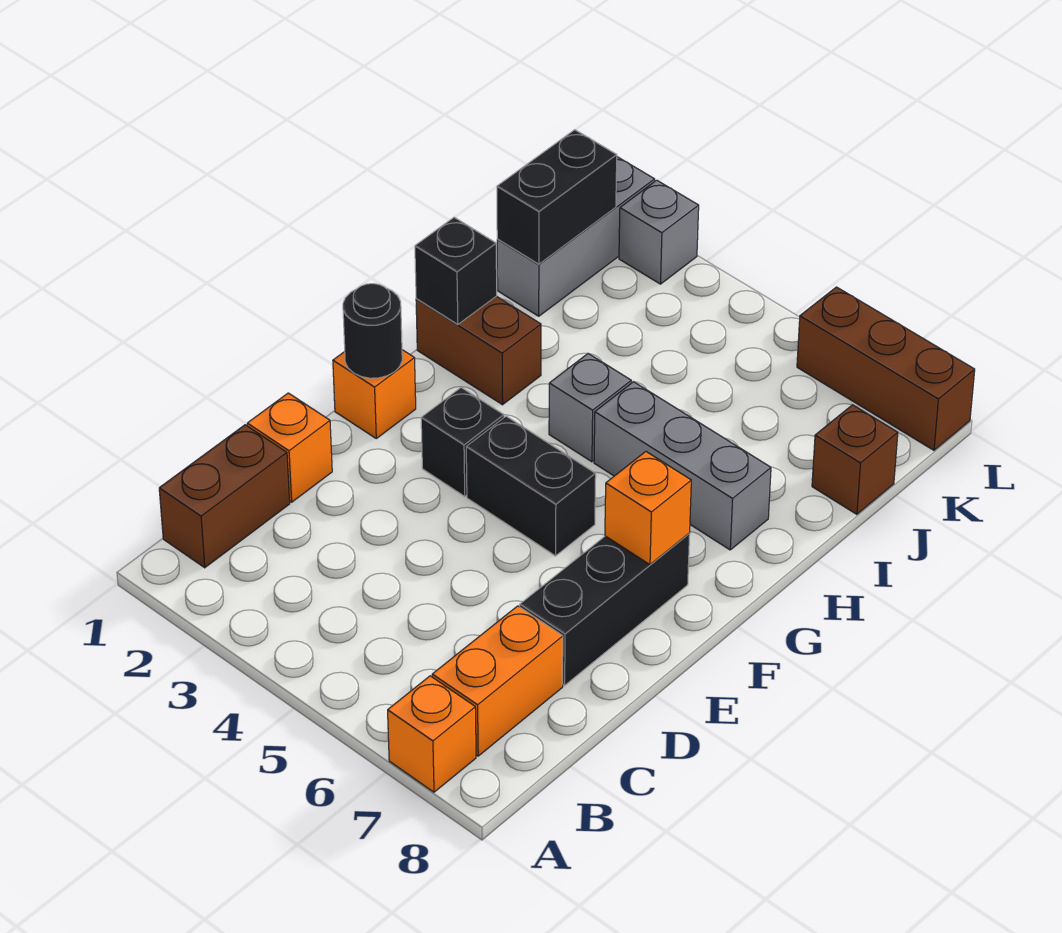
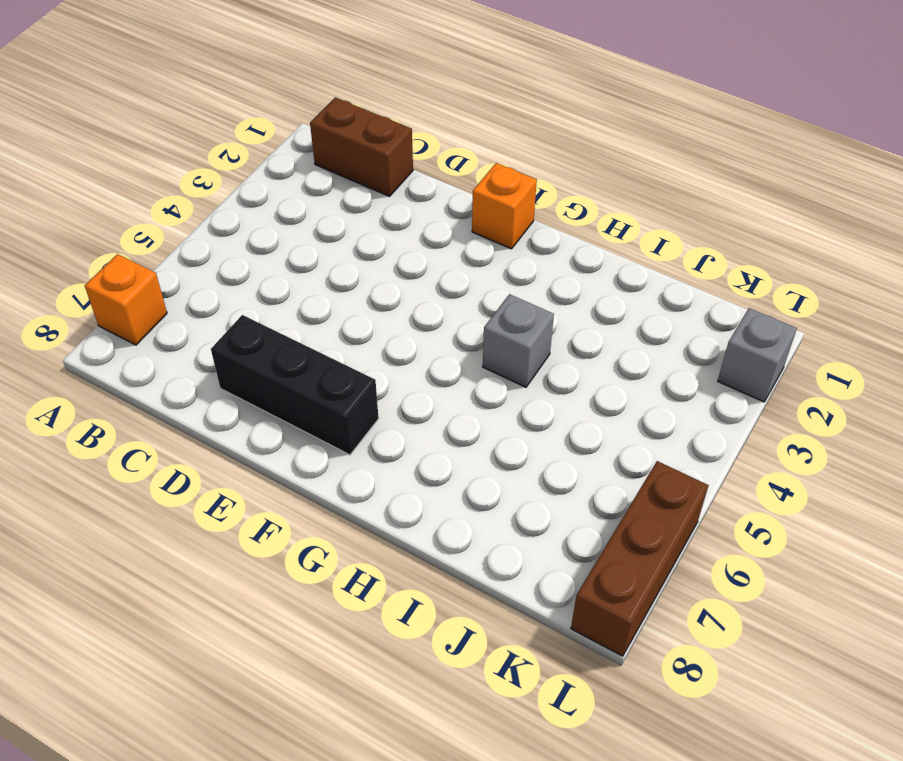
none -> orange 1x2 brick [432,606,563,756]
none -> orange 1x1 brick [247,393,332,502]
none -> black 1x1 brick [421,388,504,496]

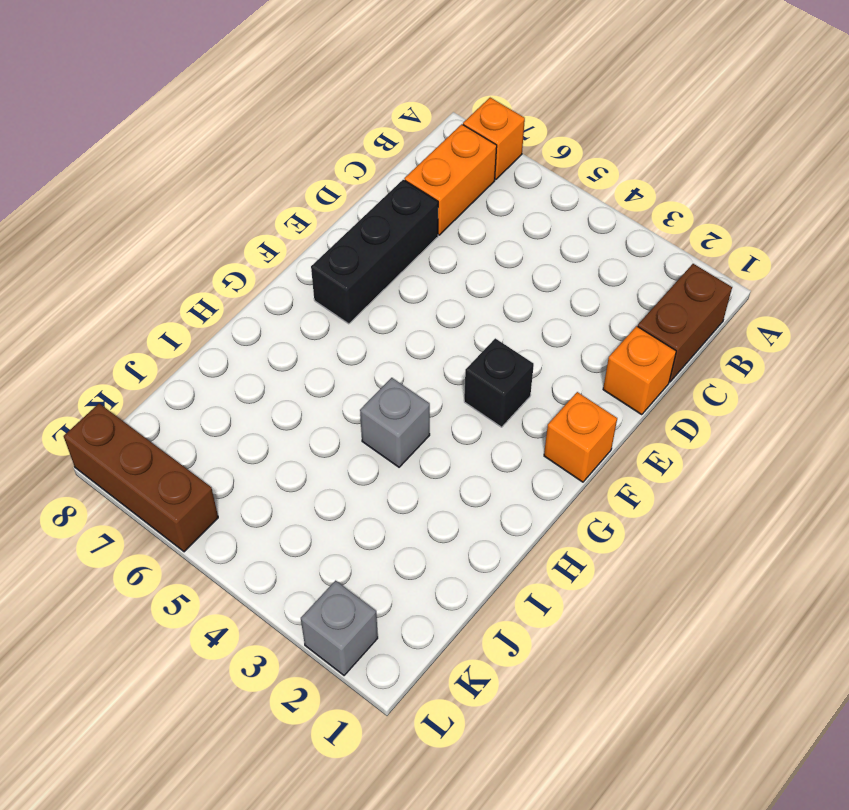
none -> black 1x2 brick [466,416,596,556]
none -> brown 1x2 brick [416,296,541,405]
none -> grey 1x3 brick [594,382,771,550]

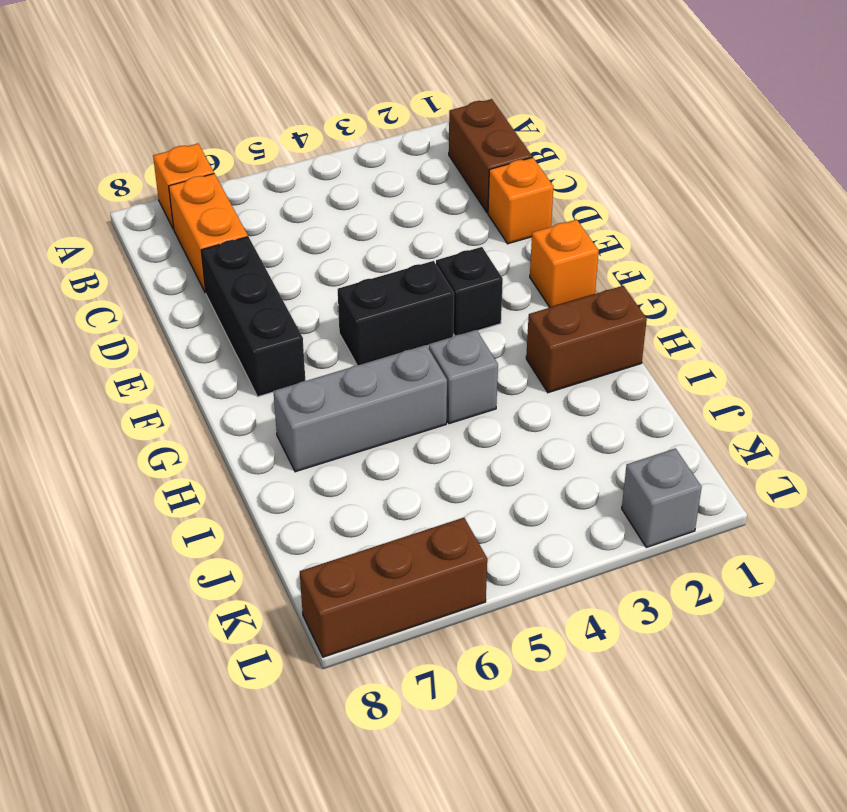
none -> grey 1x3 brick [497,157,655,316]
none -> brown 1x1 brick [812,405,898,514]
none -> black 1x1 round brick [343,284,402,378]

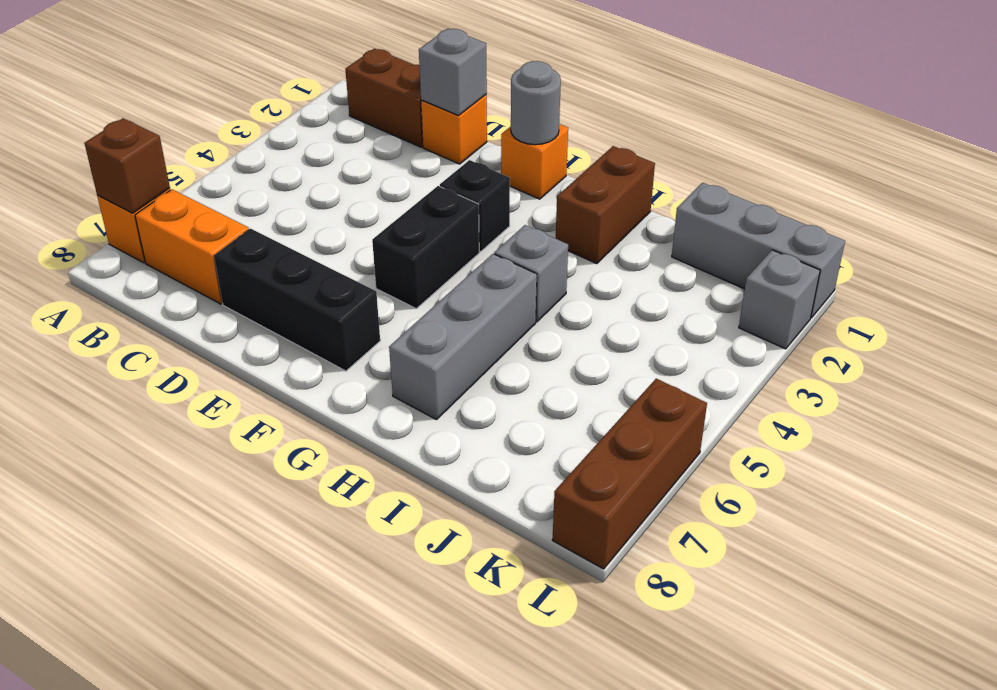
brown 1x1 brick [84,118,170,213] -> brown 1x1 brick moved to [812,405,898,514]
grey 1x1 brick [419,29,487,115] -> none
grey 1x1 round brick [511,61,561,145] -> black 1x1 round brick [343,284,402,378]
none -> orange 1x1 brick [605,452,691,565]
none -> black 1x1 brick [415,217,497,325]
none -> black 1x2 brick [497,130,617,264]

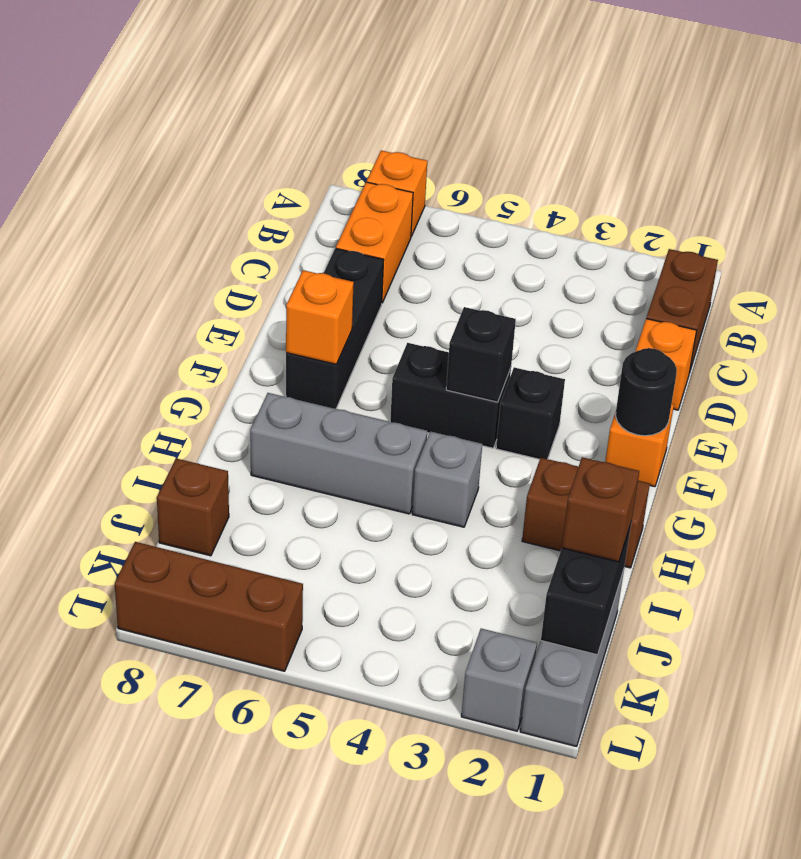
black 1x1 brick [446,307,516,402] -> black 1x1 brick moved to [415,217,497,325]
brown 1x1 brick [562,457,639,562] -> none

